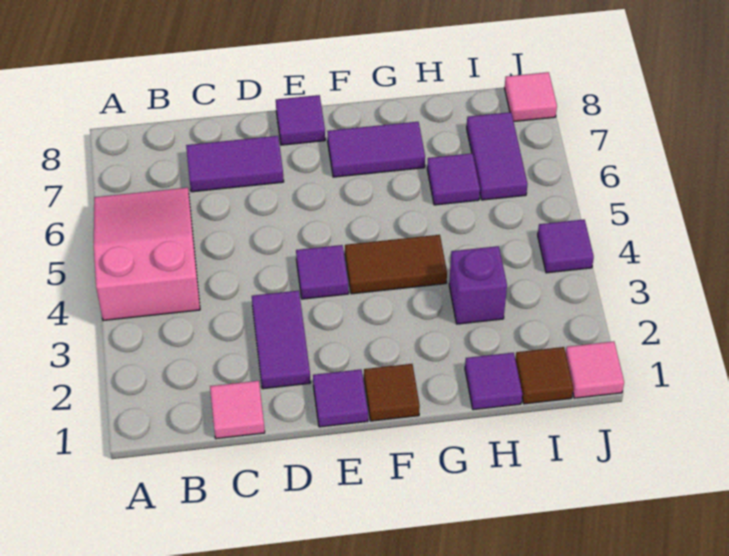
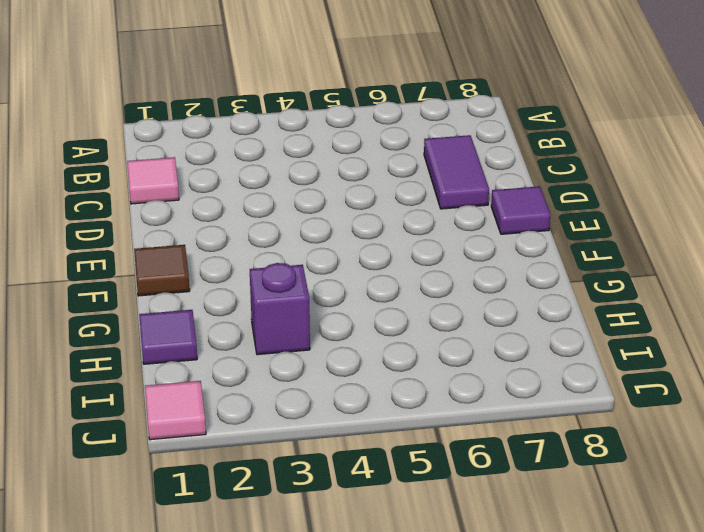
none -> pink 2x3 slope [94,188,200,321]
none -> purple 1x2 tile [252,291,311,389]
none -> purple 1x1 tile [313,369,368,427]

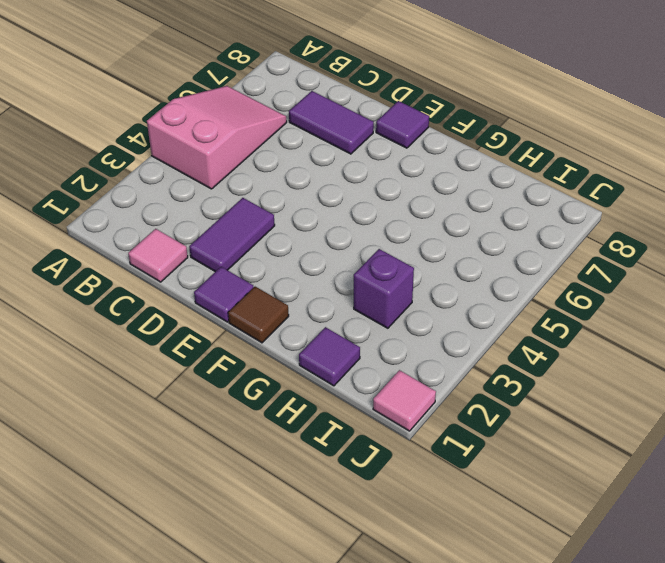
none -> purple 1x1 tile [296,245,349,299]
none -> brown 1x2 tile [345,235,447,294]
none -> purple 1x2 tile [327,122,425,177]

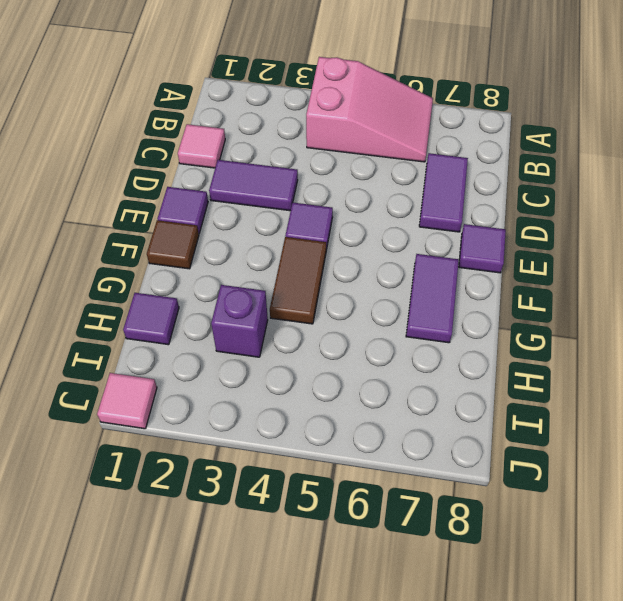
none -> purple 1x1 tile [427,153,480,205]
none -> brown 1x1 tile [515,347,573,404]
none -> purple 1x2 tile [467,112,528,200]

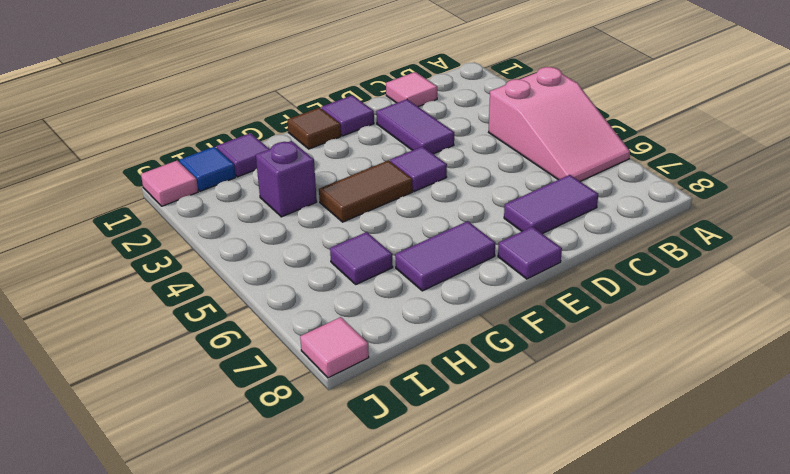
blue 1x1 tile [179,147,236,191] -> brown 1x1 tile [515,347,573,404]
none -> purple 1x2 tile [467,112,528,200]
none -> purple 1x1 tile [538,220,594,273]

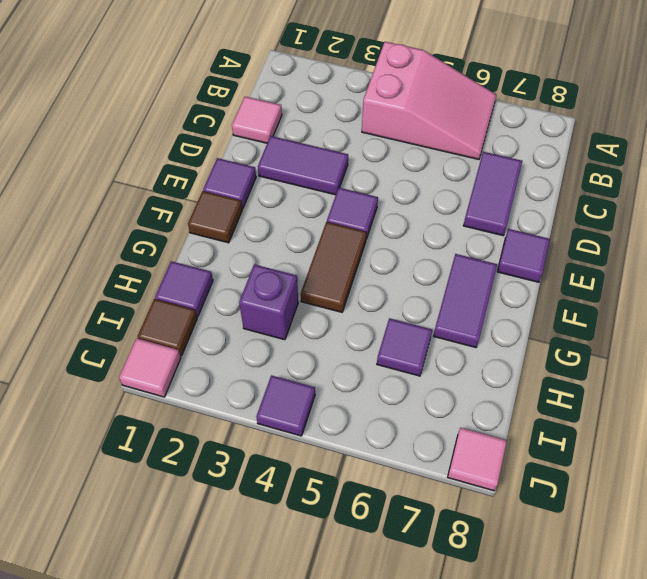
none -> purple 1x2 tile [467,112,528,200]

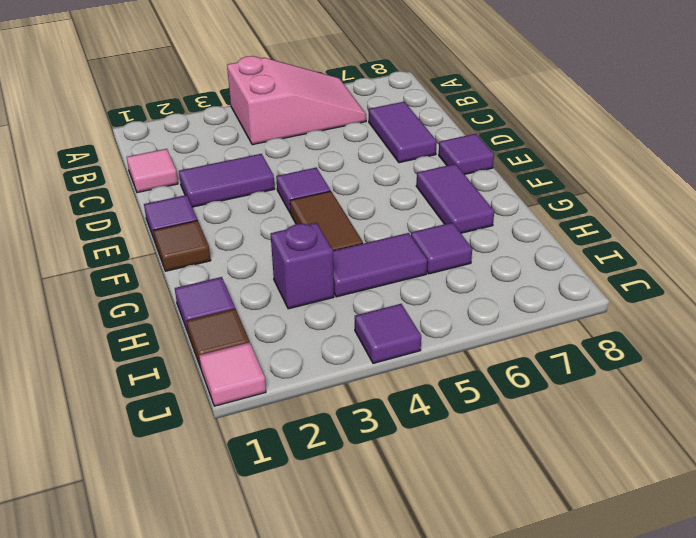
purple 1x2 tile [333,233,427,297] -> purple 1x2 tile moved to [467,112,528,200]
none -> pink 1x1 tile [505,72,557,122]

